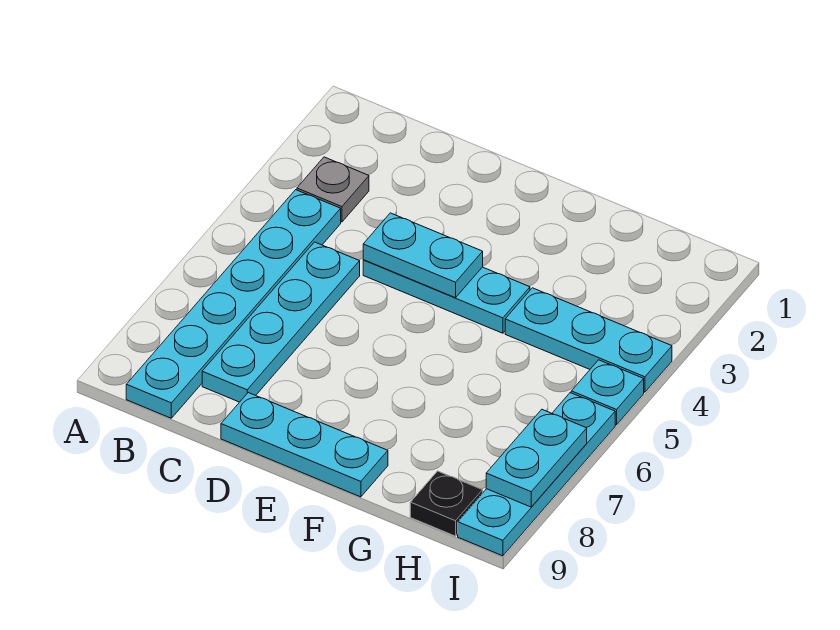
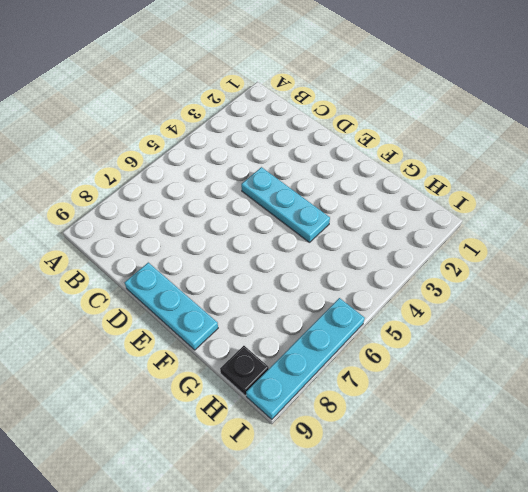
none -> grey 1x1 plate [297,157,369,222]
none -> cyan 1x6 plate [126,190,341,418]

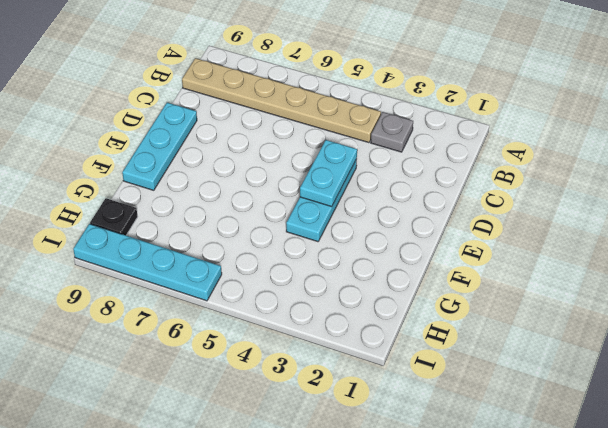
tan 1x6 plate [182,58,381,143] -> cyan 1x6 plate [126,190,341,418]
none -> cyan 1x4 plate [202,242,360,402]
none -> cyan 1x3 plate [505,288,672,392]

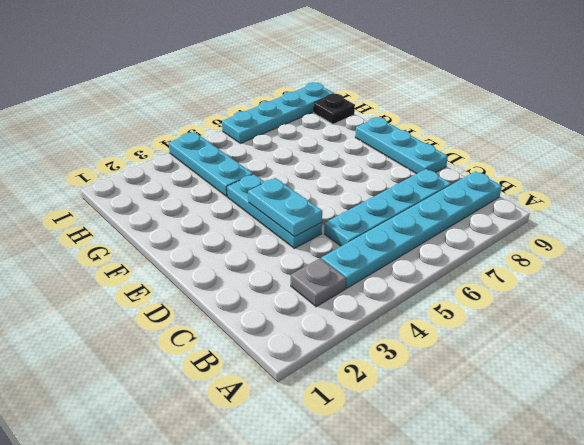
none -> cyan 1x1 plate [571,360,644,425]
none -> cyan 1x2 plate [486,410,587,507]

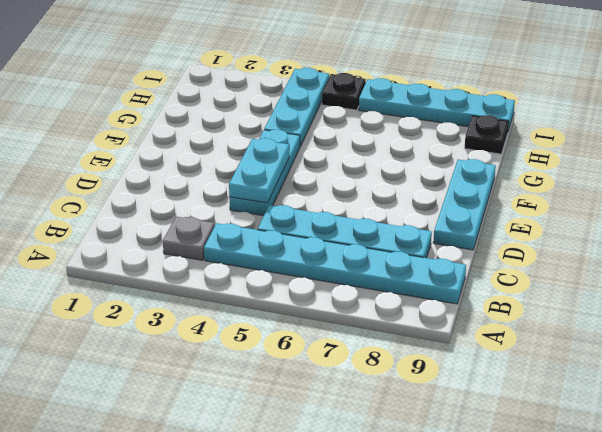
black 1x1 plate [322,73,366,110] -> cyan 1x1 plate [571,360,644,425]
none -> cyan 1x2 plate [486,410,587,507]

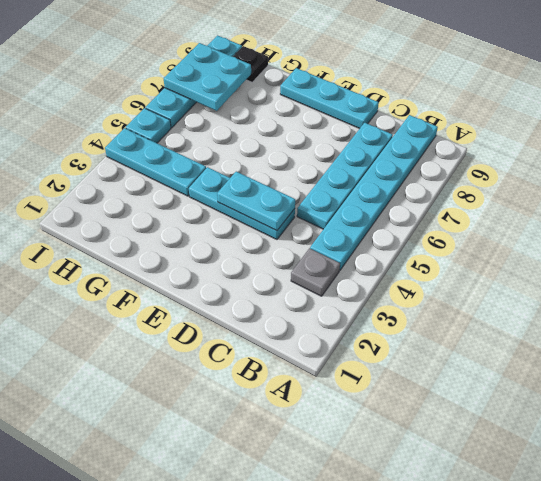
cyan 2x2 plate [164,43,251,111] -> cyan 1x2 plate [486,410,587,507]

